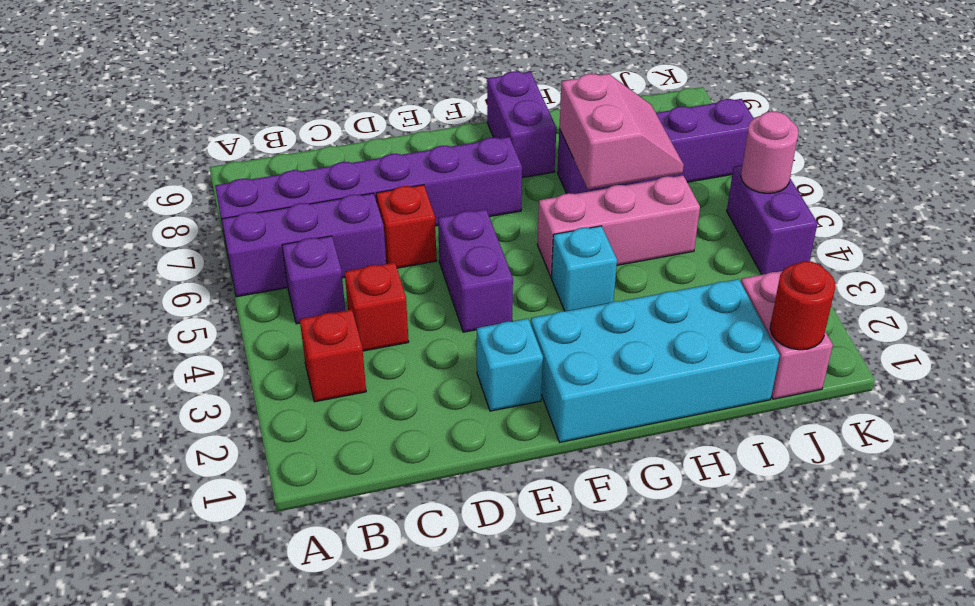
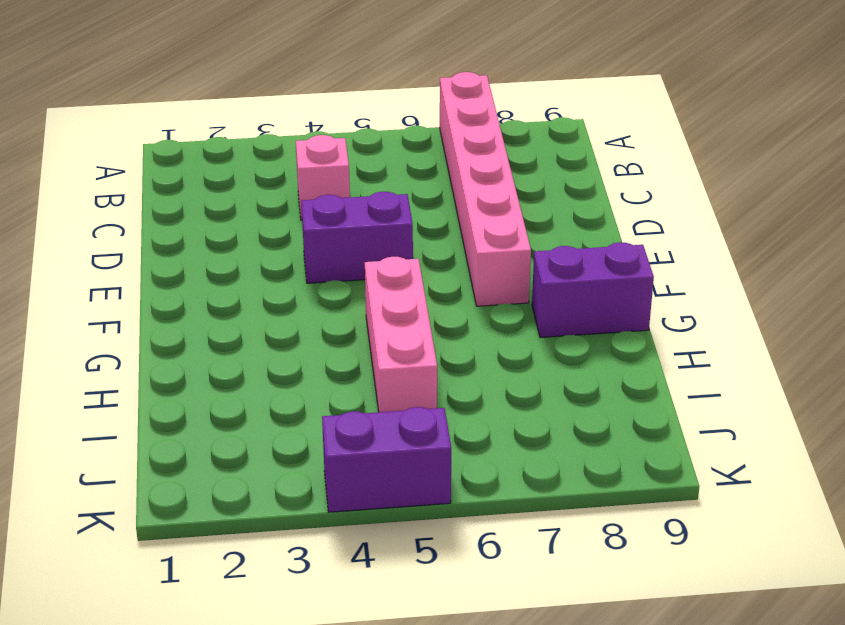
pink 1x6 brick [440,72,531,306] -> purple 1x6 brick [215,137,522,248]
pink 1x1 brick [296,135,350,220] -> red 1x1 brick [345,262,409,351]
none -> purple 1x3 brick [222,193,386,297]
none -> red 1x1 brick [300,310,366,402]
none -> purple 1x1 brick [282,236,345,324]

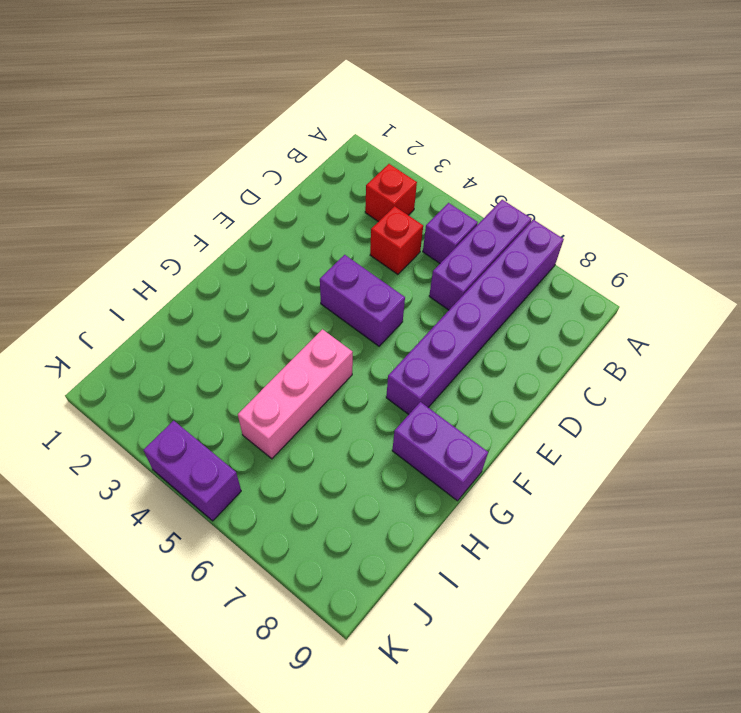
none -> red 1x1 brick [376,185,437,268]
none -> cyan 1x1 brick [477,318,543,411]
none -> cyan 2x4 brick [531,279,780,442]

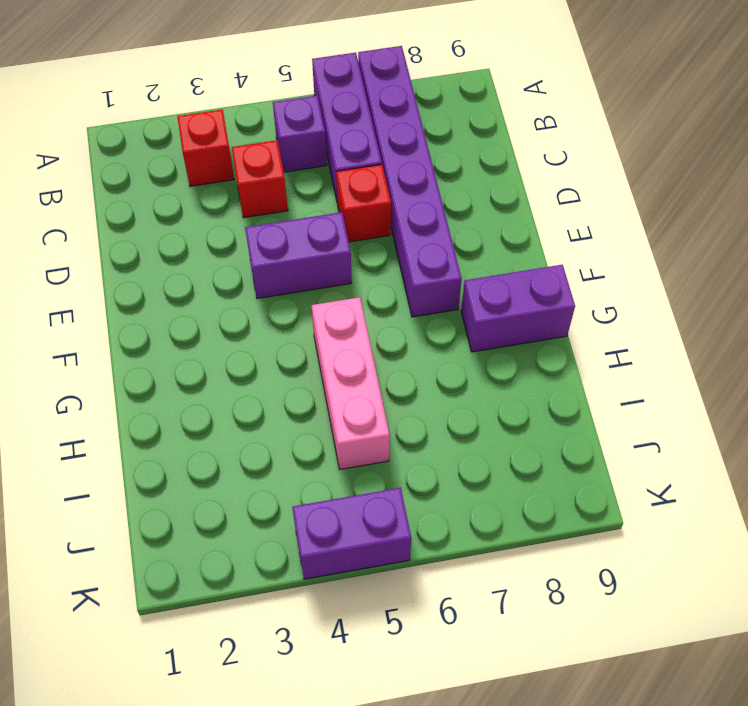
none -> cyan 1x1 brick [477,318,543,411]
none -> cyan 2x4 brick [531,279,780,442]
none -> cyan 1x1 brick [552,226,617,311]

